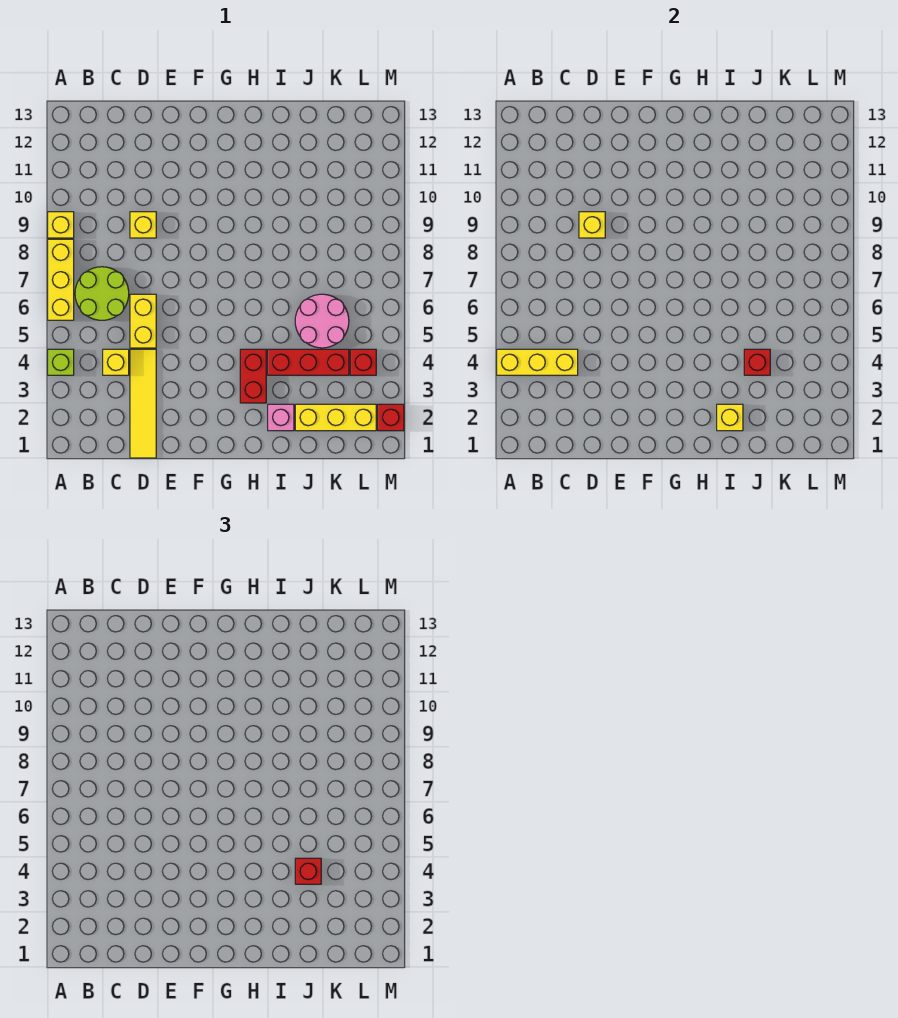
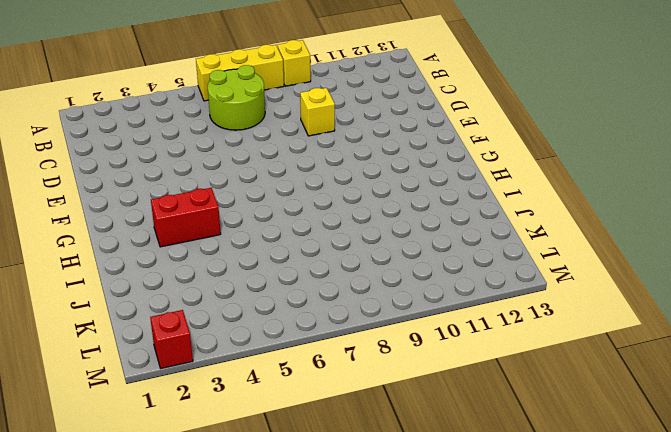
none -> lime 1x1 brick [48,349,74,375]
none -> yellow 1x1 brick [103,349,129,375]
none -> yellow 1x4 tile [130,349,156,458]

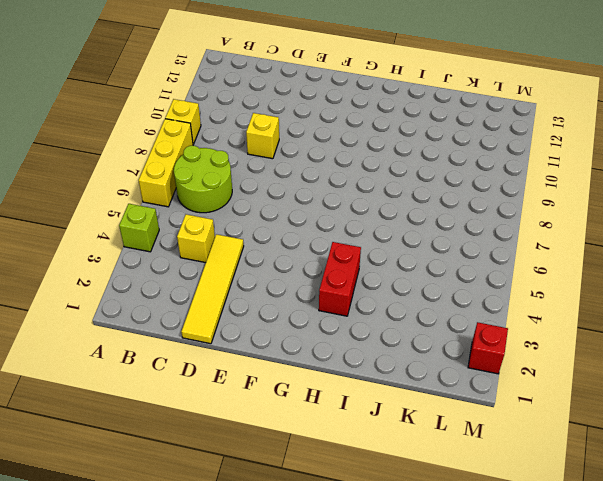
none -> yellow 1x2 brick [130,294,156,348]
none -> pink 1x1 brick [268,404,294,431]
none -> red 1x3 brick [268,349,349,375]

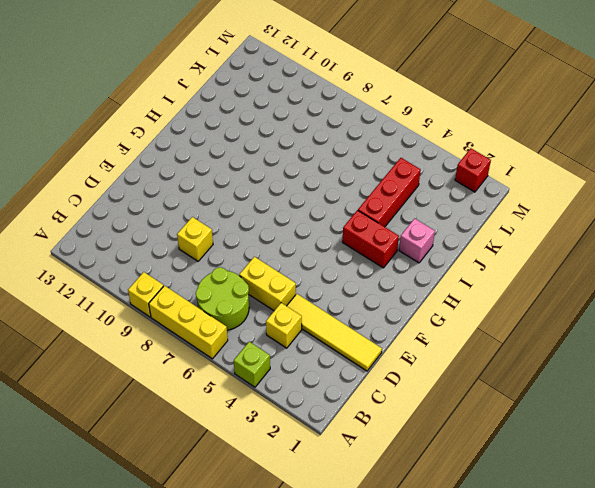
none -> yellow 1x3 brick [295,404,376,431]
none -> pink 2x2 round brick [295,294,349,348]
none -> red 1x1 brick [350,349,376,375]

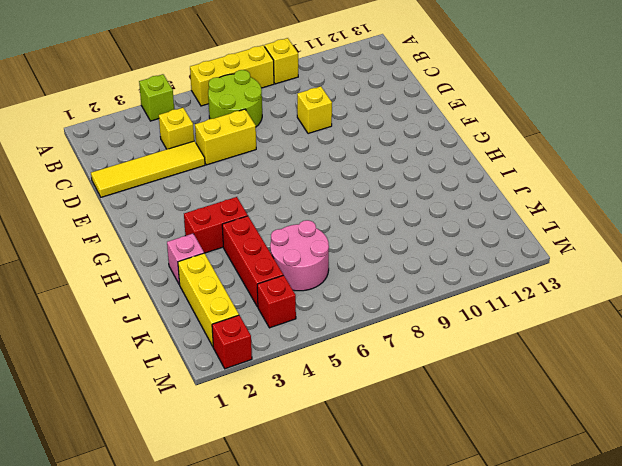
none -> yellow 1x3 brick [497,349,578,375]
none -> yellow 1x1 brick [579,212,605,238]
none -> yellow 1x1 brick [717,404,743,431]

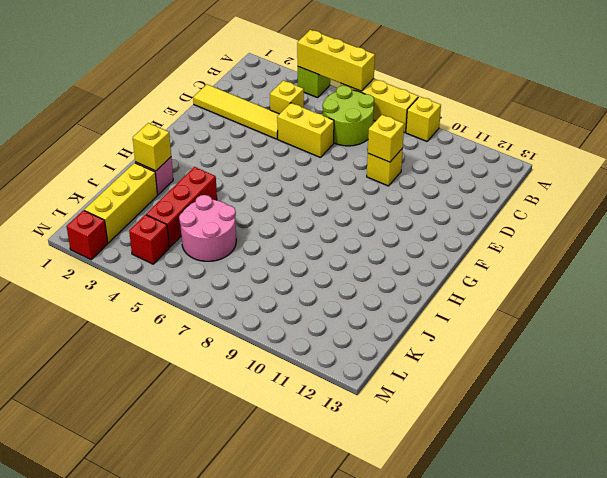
yellow 1x3 brick [297,30,375,91] -> yellow 1x3 brick turned to [497,349,578,375]
none -> red 1x2 brick [240,349,266,403]
none -> red 1x1 brick [744,349,770,375]
none -> red 1x1 brick [295,858,321,884]

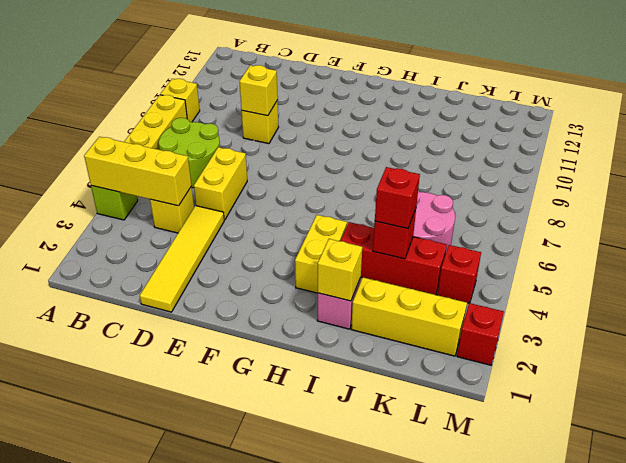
yellow 1x2 brick [295,215,347,293] -> red 1x2 brick [240,349,266,403]

